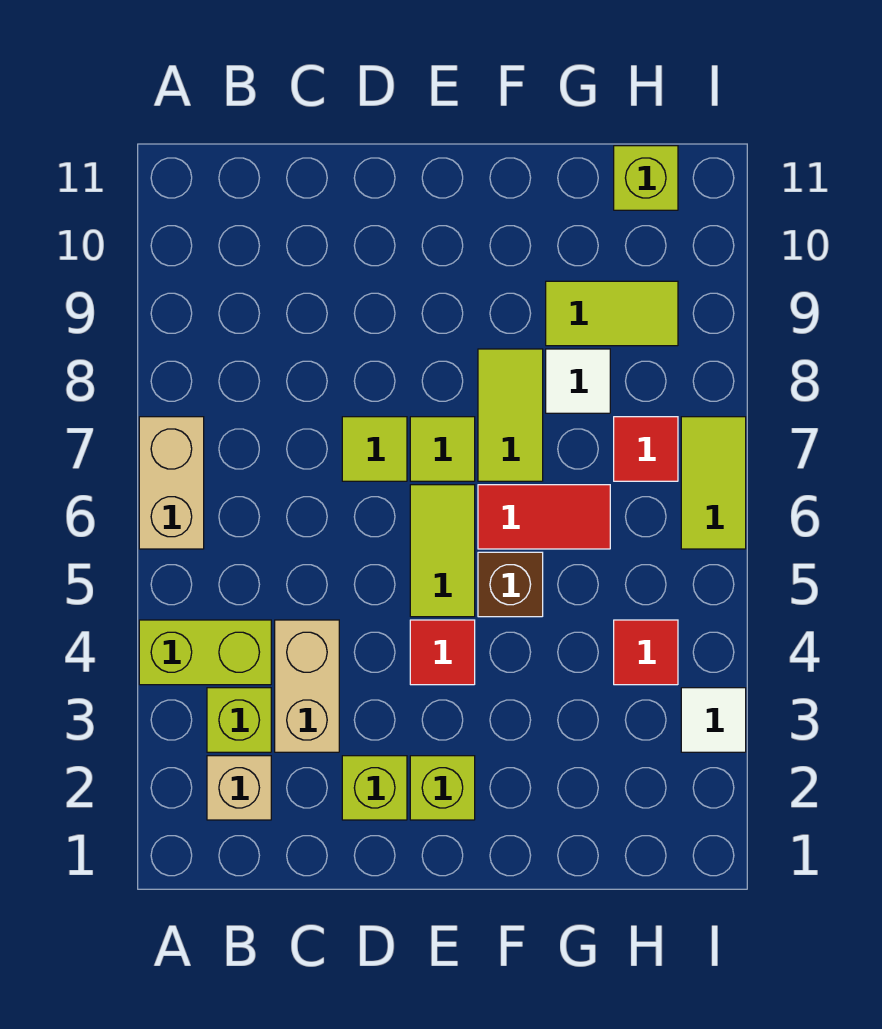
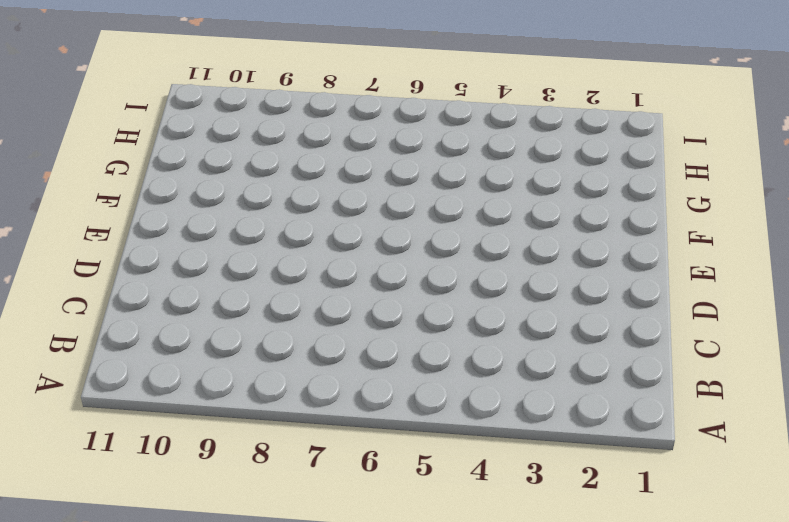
none -> lime 1x2 brick [139,620,271,685]
none -> tan 1x2 brick [139,417,204,549]
none -> tan 1x1 brick [207,756,271,820]

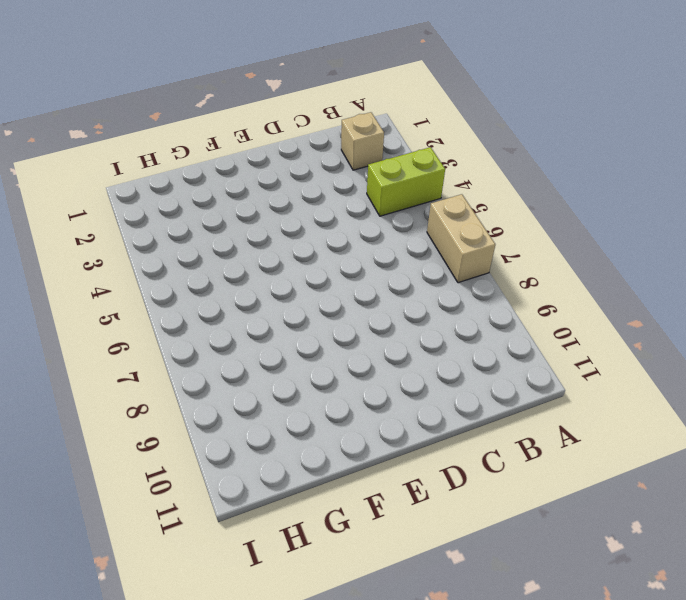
none -> lime 1x1 brick [207,688,271,752]
none -> tan 1x2 brick [275,620,339,752]
none -> lime 1x1 brick [342,756,407,820]

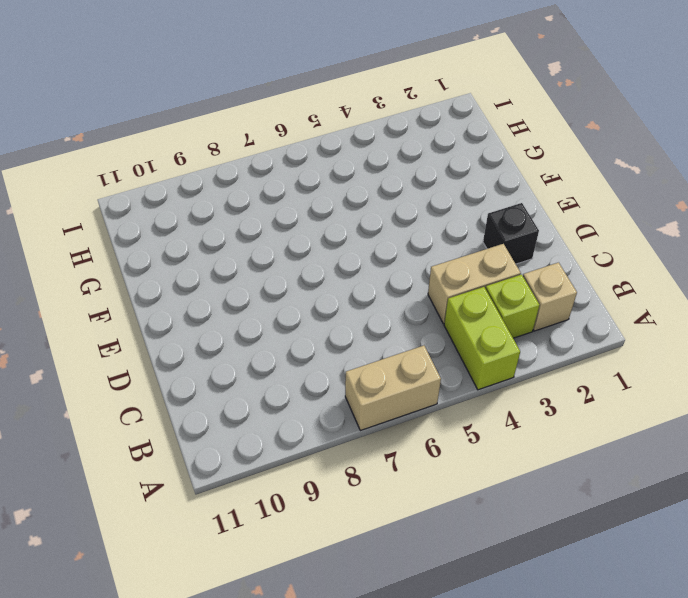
black 1x1 brick [483,203,539,264] -> lime 1x1 brick [342,756,407,820]
none -> lime 1x1 tile [342,417,407,481]
none -> lime 1x1 brick [410,756,475,820]
none -> red 1x1 tile [410,620,475,685]

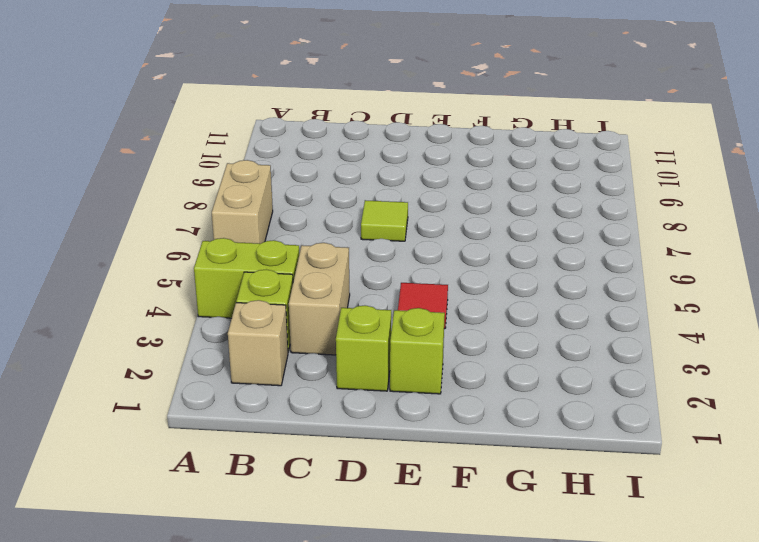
none -> lime 1x2 tile [410,485,475,617]
none -> lime 1x1 tile [410,417,475,481]
none -> brown 1x1 brick [478,552,543,617]

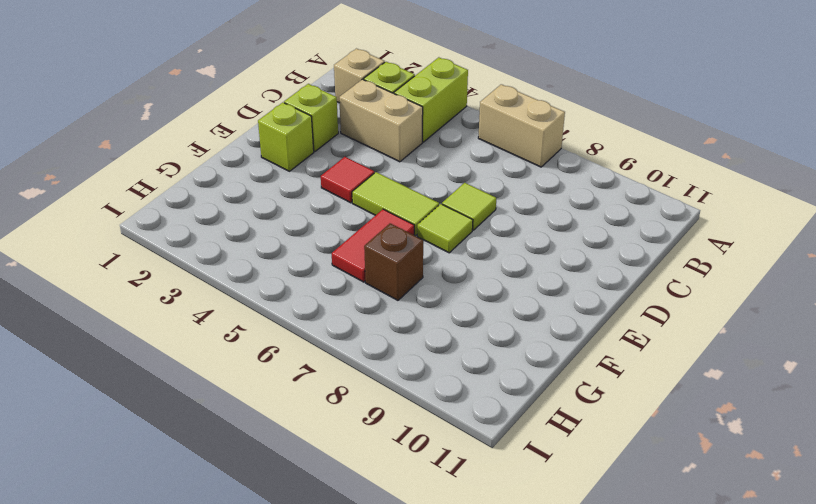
brown 1x1 brick [364,223,423,300] -> brown 1x1 brick moved to [478,552,543,617]
none -> lime 1x2 tile [478,349,543,481]
none -> white 1x1 tile [546,349,610,413]
none -> lime 1x2 tile [546,281,678,346]

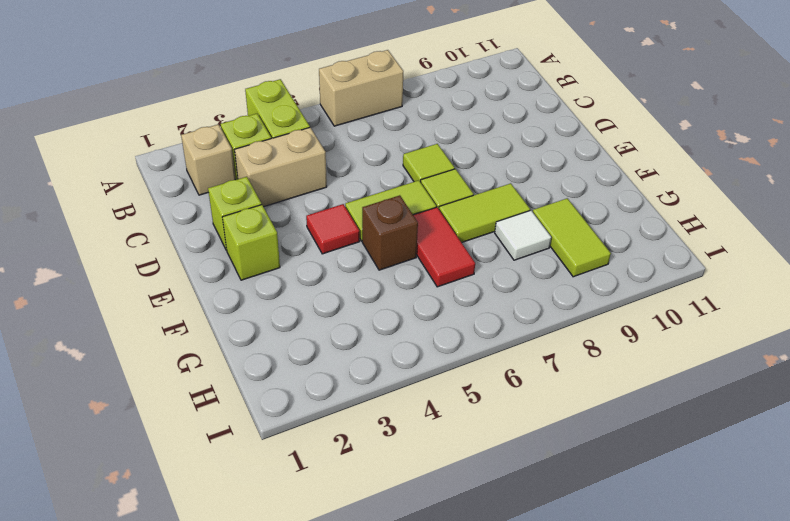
none -> red 1x1 tile [614,620,678,685]
none -> red 1x1 tile [614,417,678,481]
none -> lime 1x1 brick [614,146,678,210]

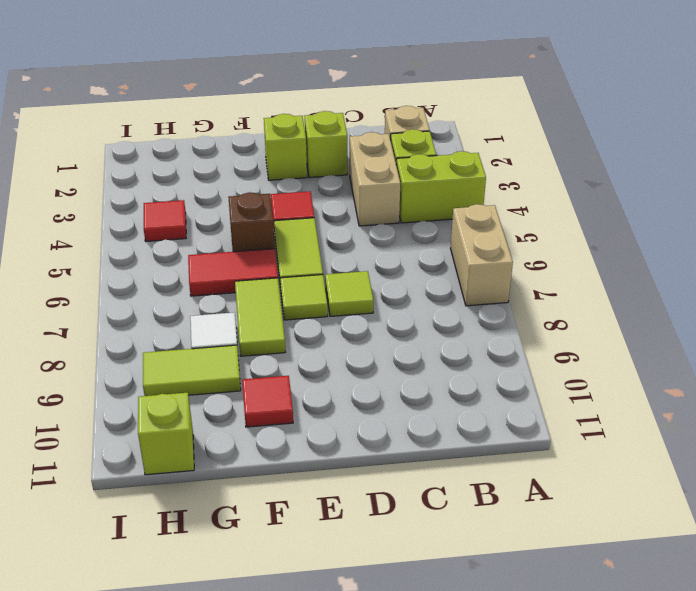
red 1x1 tile [242,376,293,427] -> red 1x1 tile moved to [614,417,678,481]
none -> white 1x1 tile [681,688,746,752]
none -> lime 1x2 tile [681,417,746,549]

